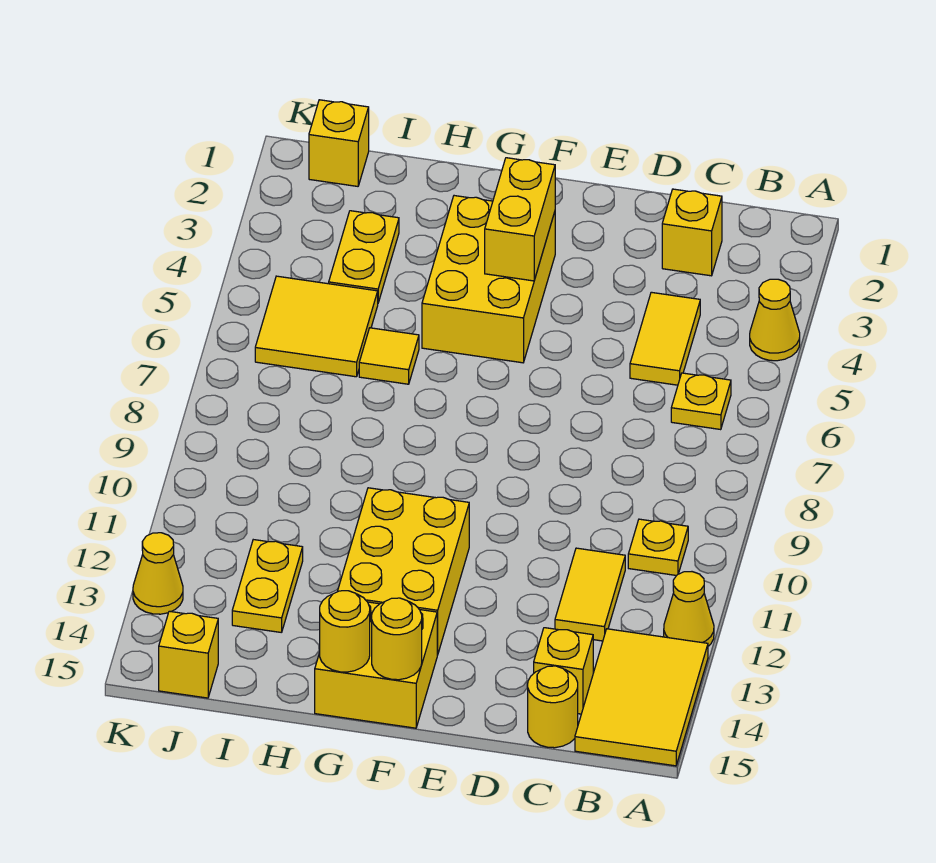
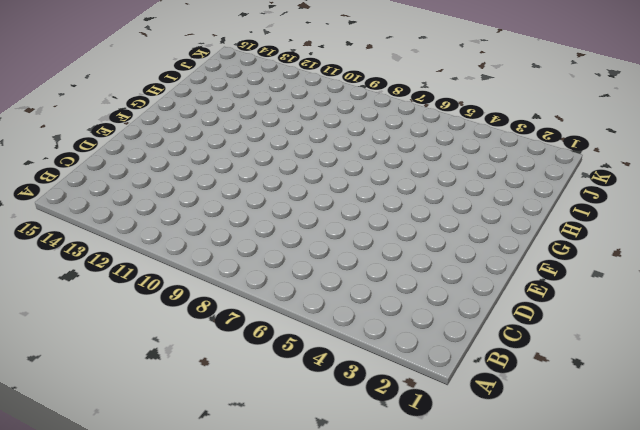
none -> yellow 1x1 cone [750,279,800,361]
none -> yellow 1x1 cone [664,572,714,646]
none -> yellow 2x3 tile [575,629,708,766]

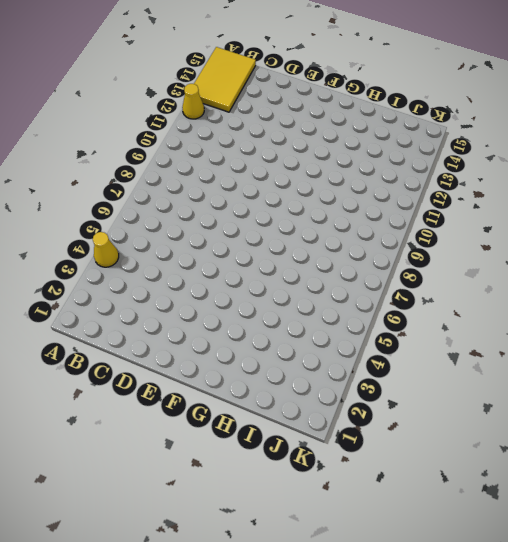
none -> yellow 1x1 plate [671,373,731,430]
none -> yellow 1x1 plate [628,519,688,576]
none -> yellow 1x1 brick [662,189,722,276]

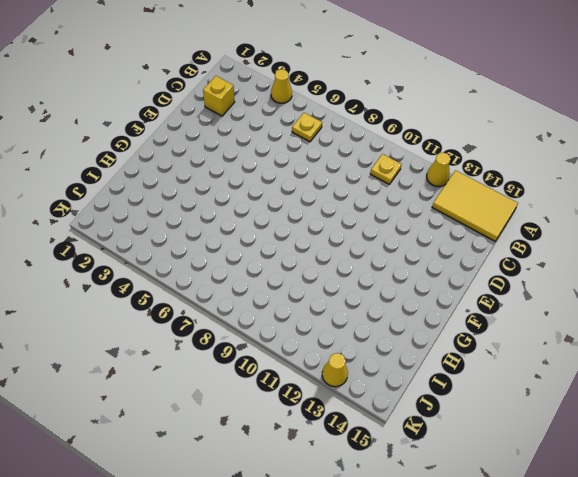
none -> yellow 1x2 tile [630,292,700,385]
none -> yellow 1x2 tile [555,548,625,641]
none -> yellow 1x1 brick [534,628,593,714]

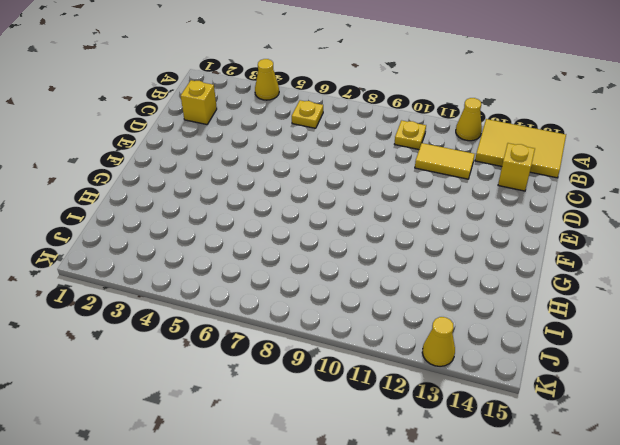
none -> yellow 1x2 tile [630,292,700,385]
none -> yellow 1x1 round brick [528,666,578,748]
none -> yellow 2x3 brick [422,196,555,363]

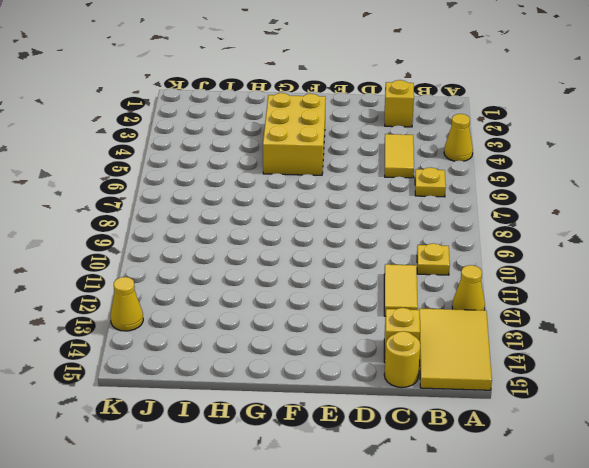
none -> yellow 2x3 brick [337,488,469,655]
none -> yellow 2x2 brick [315,602,437,728]
none -> yellow 1x1 tile [359,328,419,384]

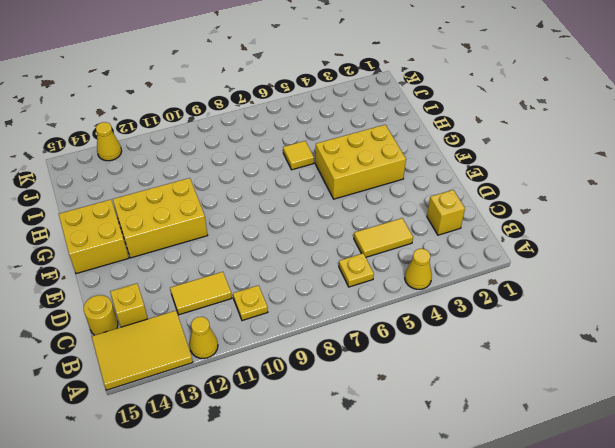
none -> yellow 1x2 plate [329,211,399,302]
none -> yellow 2x2 tile [255,276,378,377]
none -> yellow 1x2 plate [232,540,303,633]

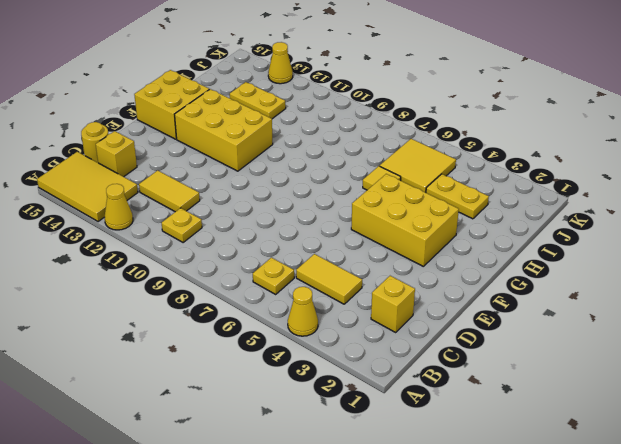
none -> yellow 1x1 brick [309,100,369,186]
none -> yellow 1x1 brick [159,611,218,698]
none -> yellow 1x2 brick [485,158,555,281]

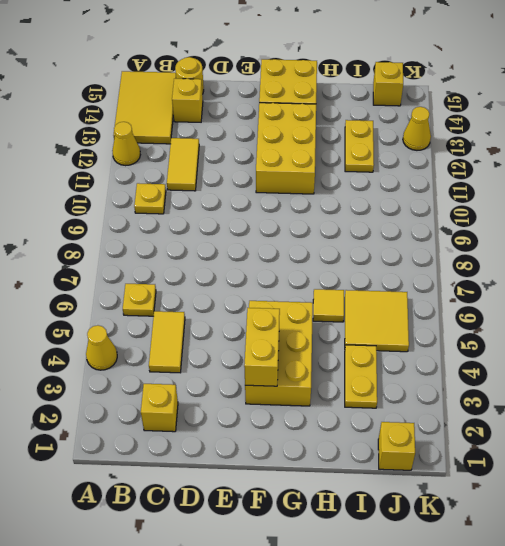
none -> yellow 1x1 round brick [372,598,422,680]
none -> yellow 1x1 round brick [320,591,370,672]

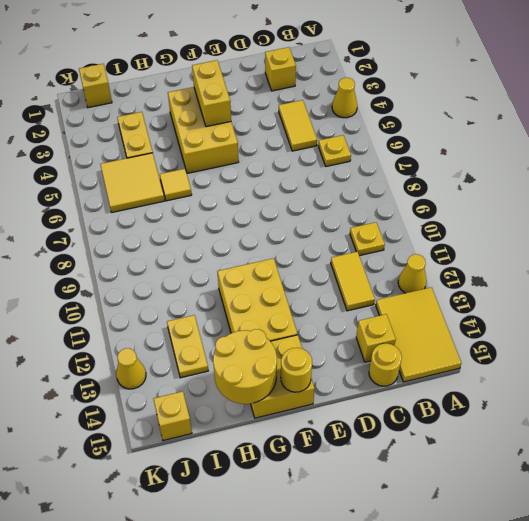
yellow 2x2 round brick [213,329,277,404] -> yellow 1x1 round brick [320,591,370,672]

